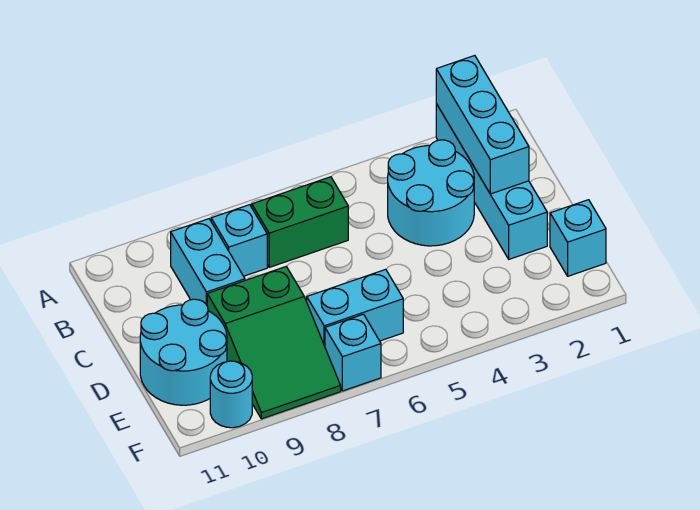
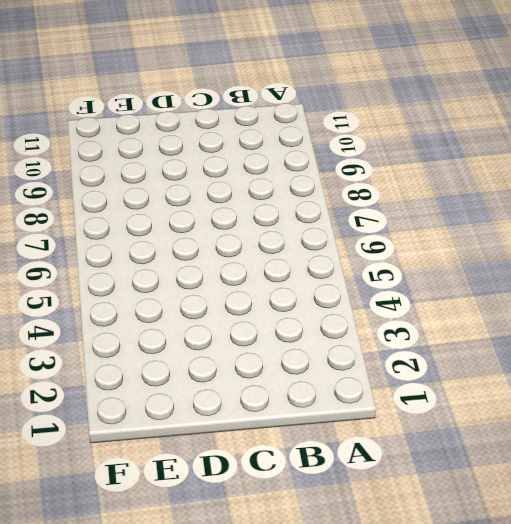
none -> cyan 1x4 brick [436,104,547,259]
none -> cyan 2x2 round brick [388,140,474,246]
none -> green 1x2 brick [252,177,348,267]

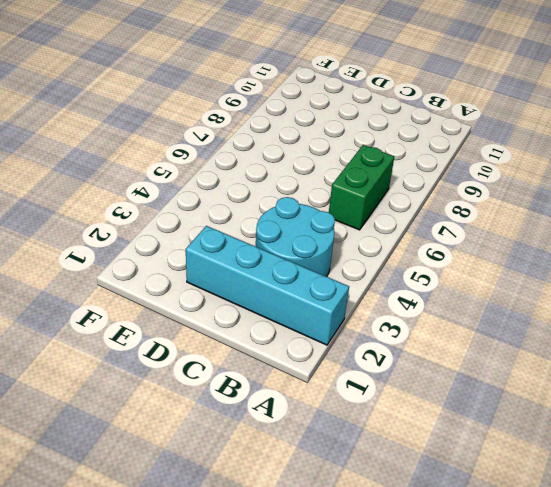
none -> cyan 1x1 brick [211,205,267,276]
none -> cyan 1x2 brick [171,219,245,305]
none -> green 2x3 slope [207,266,341,419]

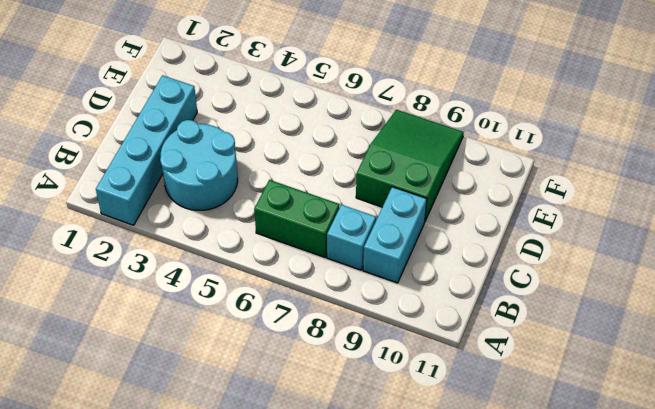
none -> cyan 2x2 round brick [140,299,227,405]
none -> cyan 1x1 brick [550,200,606,276]
none -> cyan 1x2 brick [307,269,403,346]

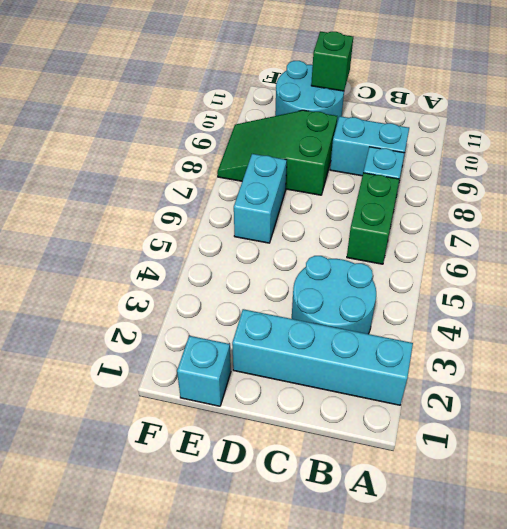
green 1x1 brick [311,32,353,91] -> none
none -> cyan 1x1 brick [325,314,381,391]
none -> cyan 1x1 round brick [210,361,252,428]
none -> cyan 1x3 brick [436,56,529,194]

